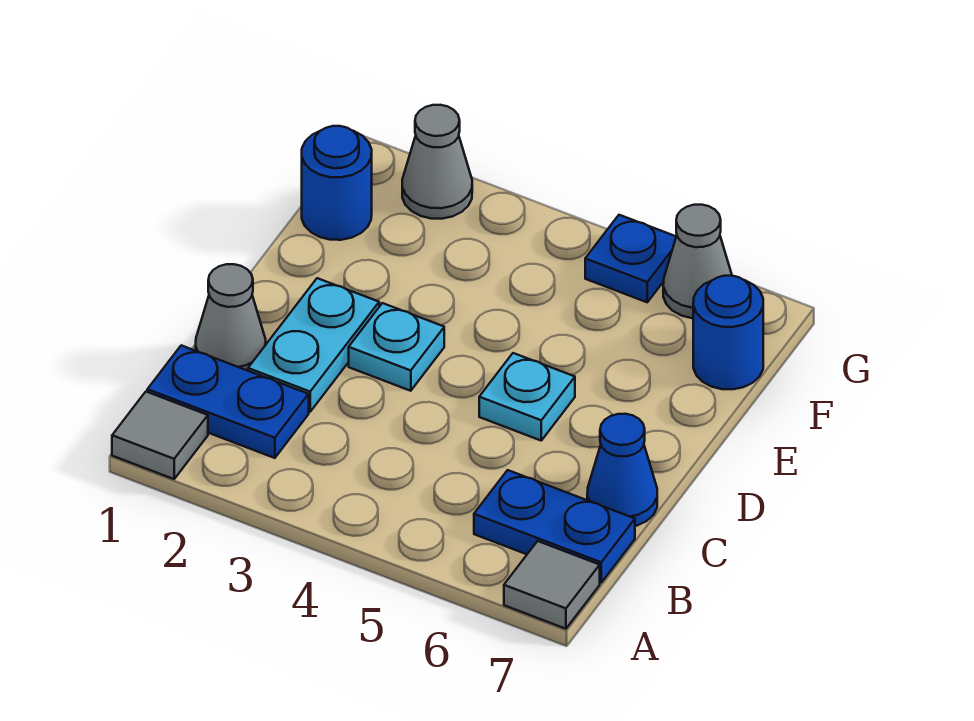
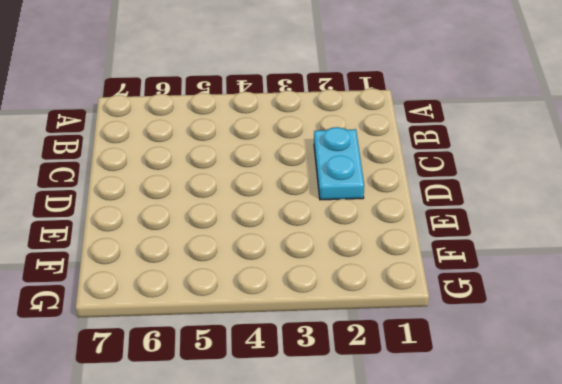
none -> grey 1x1 tile [112,392,208,479]
none -> grey 1x1 tile [504,541,600,629]
none -> blue 1x2 plate [147,345,309,458]

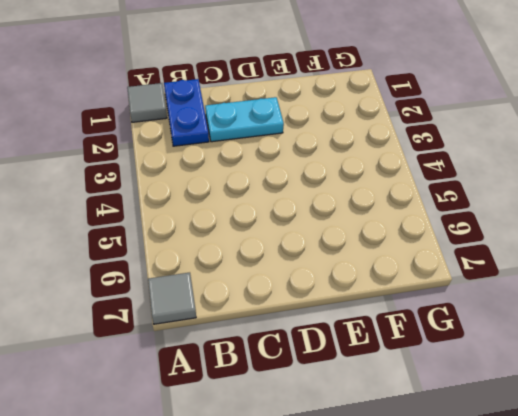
none -> blue 1x2 plate [474,470,635,583]
none -> grey 1x1 cone [196,264,266,371]
none -> blue 1x1 cone [587,414,657,526]

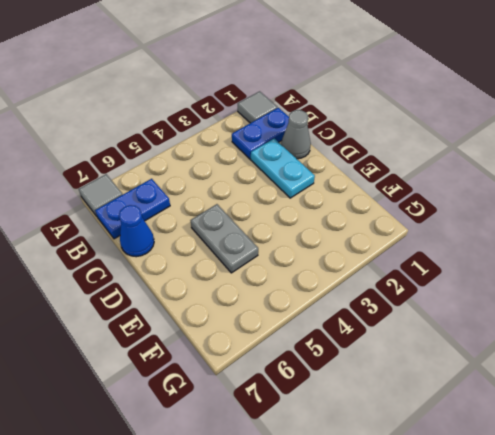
grey 1x2 plate [191,204,258,273] -> cyan 1x1 plate [479,353,575,440]
none -> cyan 1x1 plate [349,303,444,391]
none -> blue 1x1 round brick [302,126,372,240]
none -> blue 1x1 round brick [693,276,763,389]

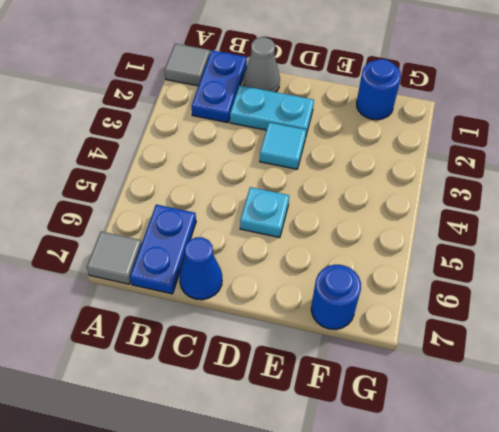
cyan 1x1 tile [260,123,306,169] -> cyan 1x1 plate [349,303,444,391]
none -> grey 1x1 cone [402,105,472,219]
none -> blue 1x1 plate [585,215,676,302]
none -> grey 1x1 cone [663,205,732,318]

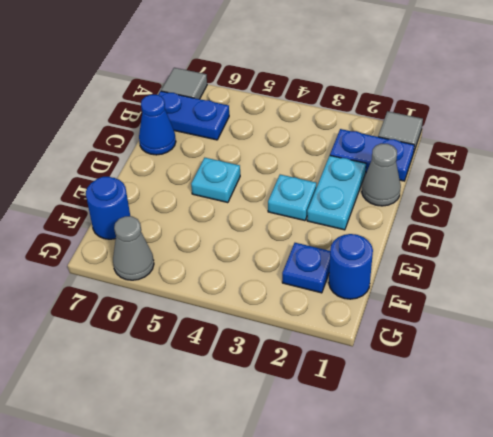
blue 1x1 plate [282,243,330,293] -> blue 1x1 plate moved to [585,215,676,302]
none -> grey 1x1 cone [402,105,472,219]

